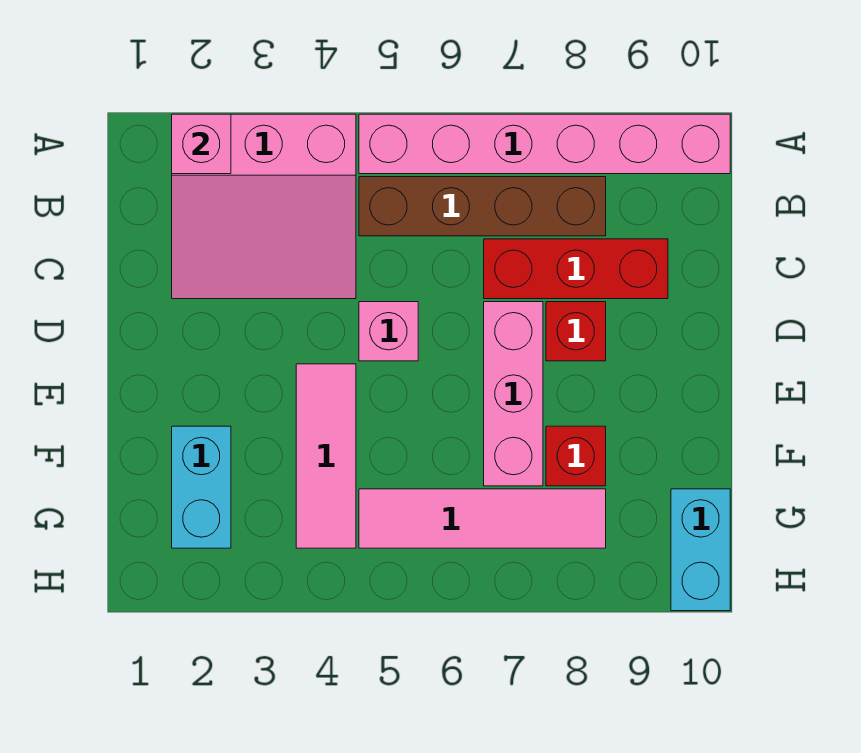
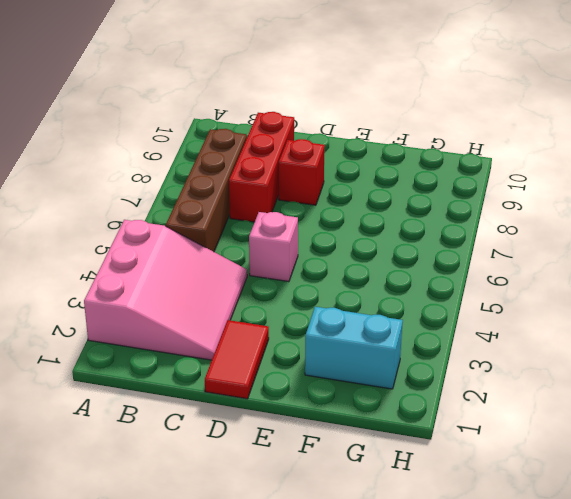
red 1x2 tile [205,320,269,399] -> none
none -> pink 1x6 brick [359,114,730,174]
none -> pink 1x3 brick [484,302,543,486]
none -> pink 1x3 tile [296,364,356,548]

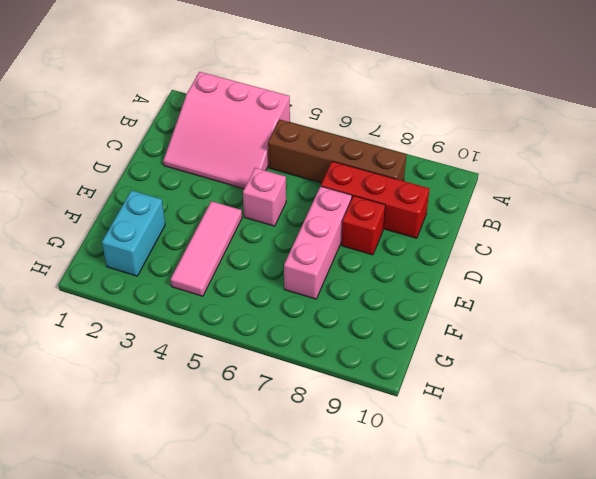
none -> pink 1x6 brick [359,114,730,174]
none -> red 1x1 brick [546,426,606,486]
none -> pink 1x4 tile [359,489,606,548]

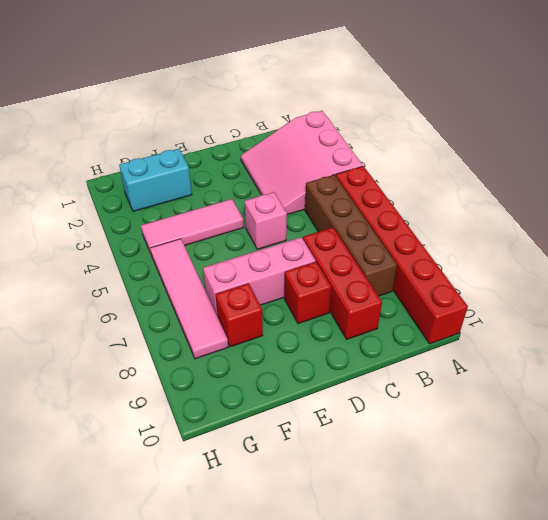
red 1x6 brick [336,166,468,344] -> pink 1x6 brick [359,114,730,174]
none -> cyan 1x2 brick [671,489,730,611]
none -> pink 1x1 brick [172,114,231,174]

